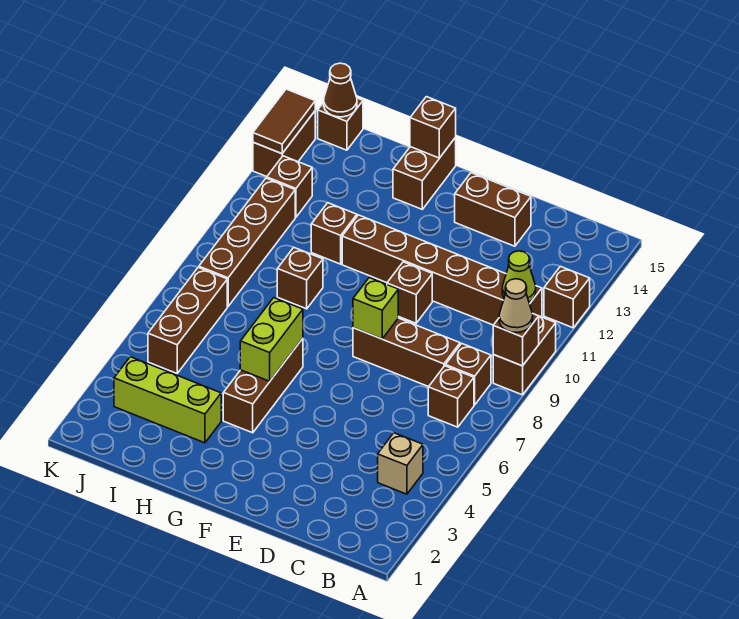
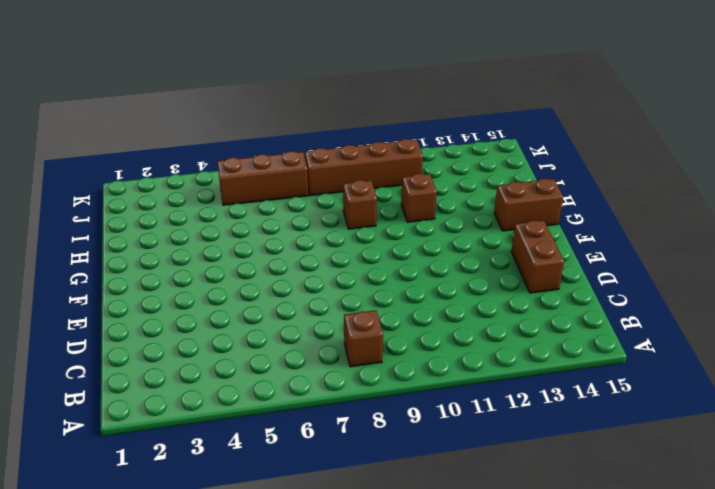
none -> brown 1x2 brick [493,316,556,395]
none -> brown 1x1 brick [544,266,590,328]
none -> tan 1x1 brick [378,433,423,494]

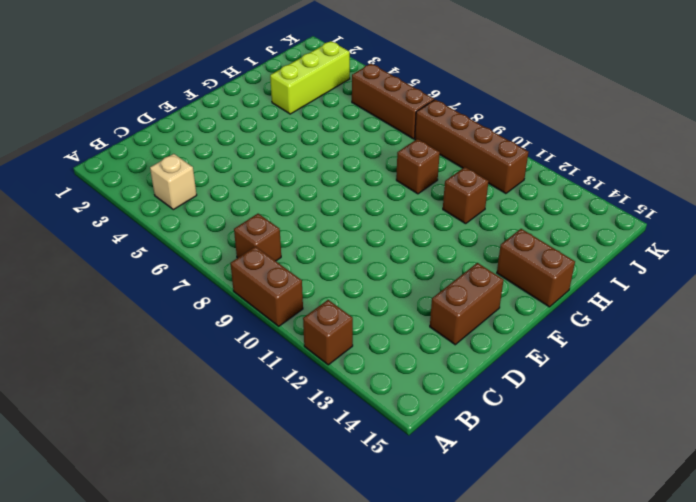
none -> brown 1x1 brick [428,366,474,427]
none -> brown 1x6 brick [342,215,542,325]
none -> brown 1x3 brick [353,318,460,387]

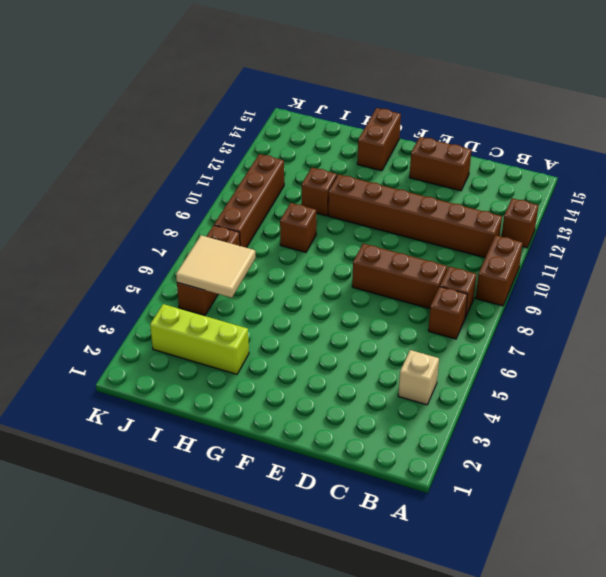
tan 2x2 tile [176,235,255,298] -> none
none -> brown 1x1 brick [387,262,432,323]
none -> brown 1x3 brick [223,339,303,433]
none -> brown 1x1 brick [267,156,312,217]

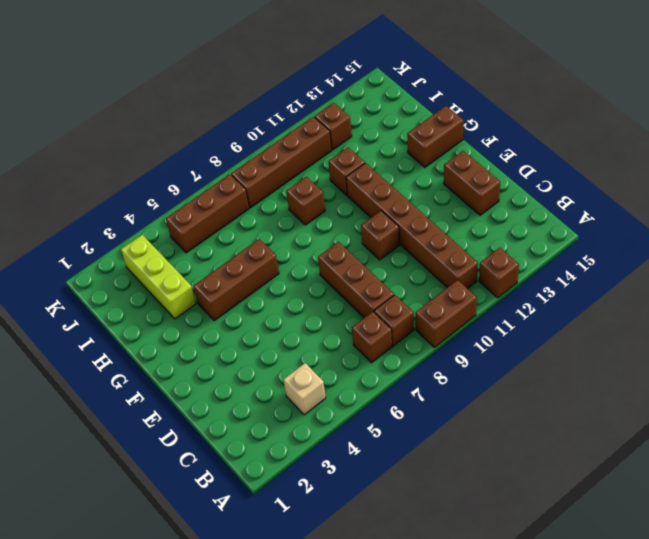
none -> brown 1x1 brick [318,98,363,150]
none -> brown 1x2 brick [253,111,315,177]
none -> brown 1x1 brick [493,314,539,366]

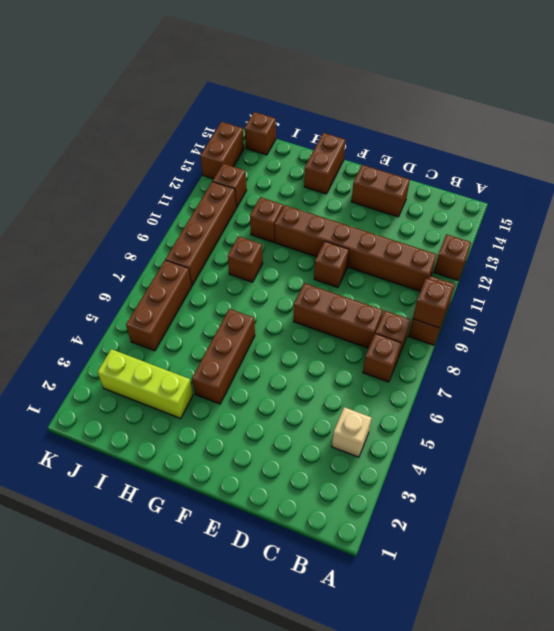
none -> lime 1x1 cone [502,251,536,302]
none -> lime 1x1 brick [353,277,398,339]
none -> lime 1x2 brick [240,298,303,381]

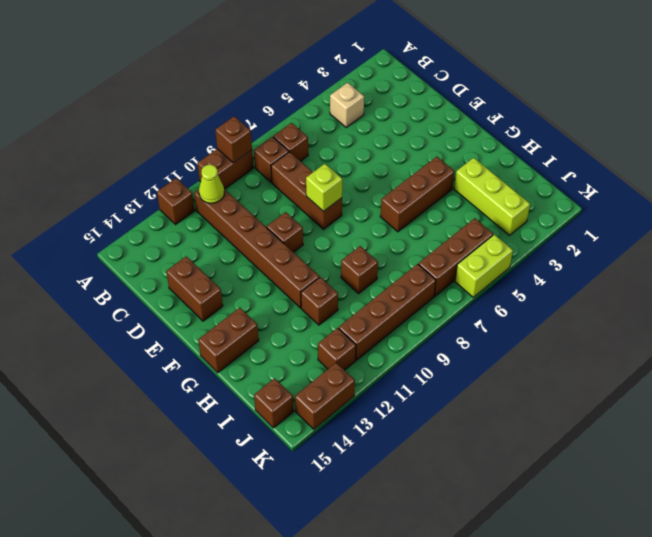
lime 1x2 brick [455,235,513,297] -> lime 1x2 brick moved to [240,298,303,381]
none -> brown 1x1 brick [410,97,456,158]
none -> brown 1x1 cone [324,63,357,117]
none -> brown 1x2 tile [253,89,315,154]

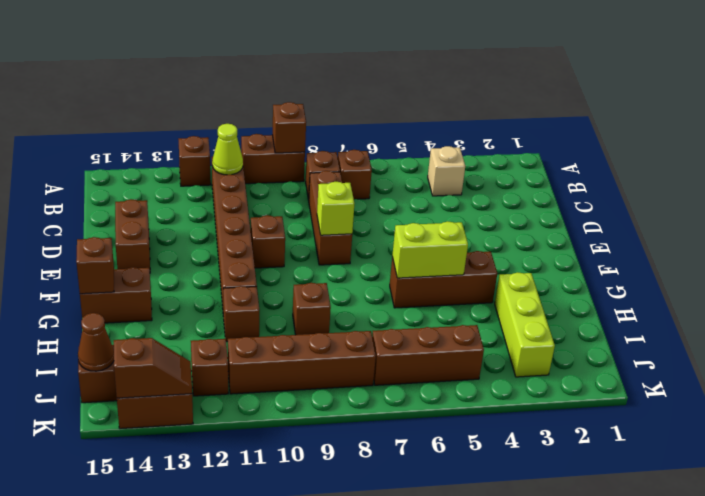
brown 1x2 slope [114,338,192,398] -> brown 1x2 tile [253,89,315,154]
none -> tan 1x1 cone [499,279,533,332]

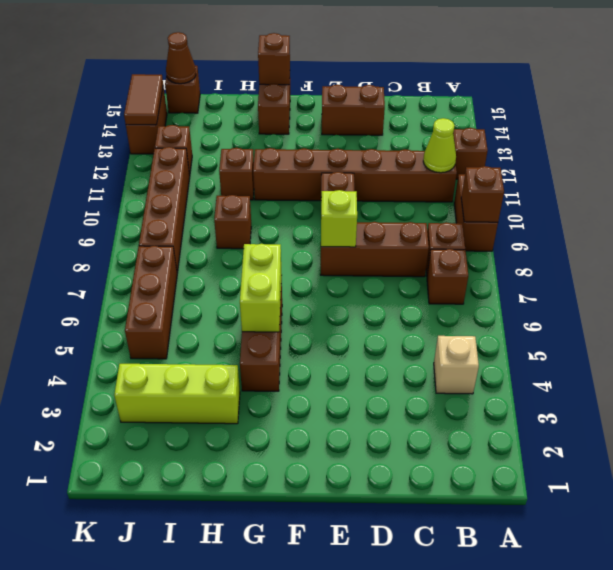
none -> tan 1x1 cone [499,279,533,332]

